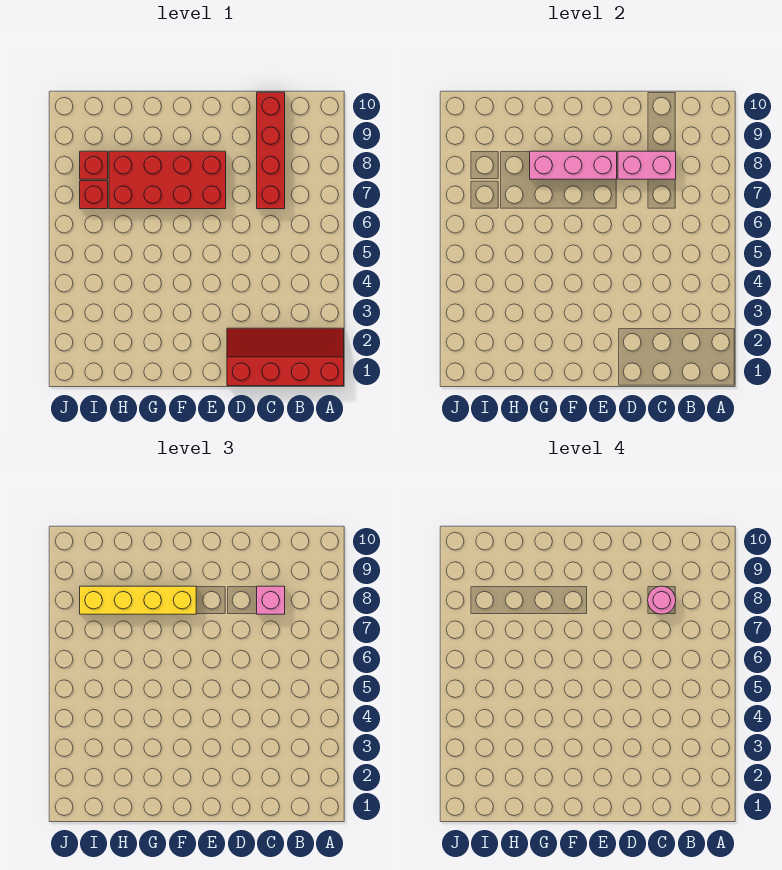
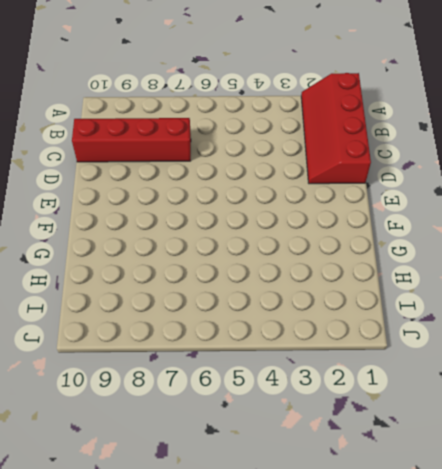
none -> red 2x4 brick [109,151,226,209]
none -> red 1x1 brick [80,181,108,209]

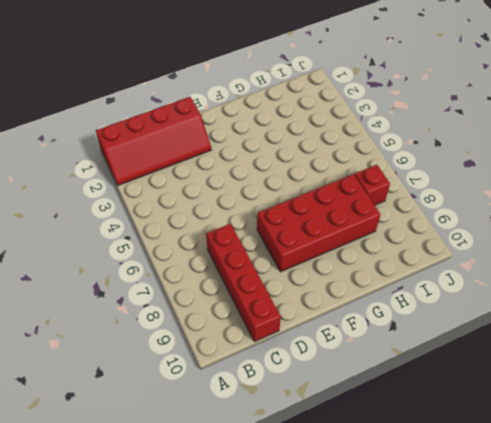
none -> red 1x1 brick [80,151,108,179]
none -> pink 1x2 brick [618,151,676,179]

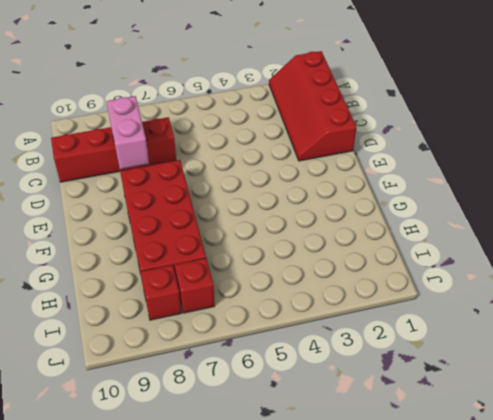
none -> pink 1x3 brick [530,151,617,179]
none -> pink 1x1 brick [257,586,285,614]

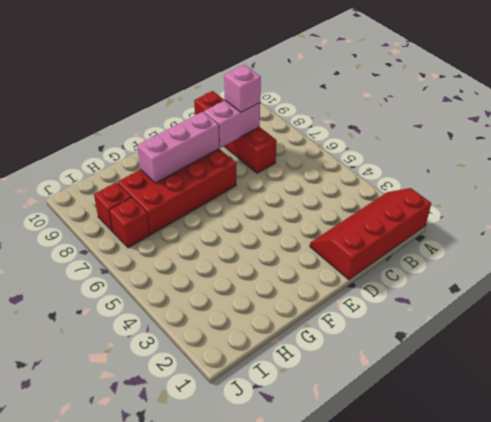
none -> yellow 1x4 brick [80,586,196,614]
none -> pink 1x1 round brick [648,586,676,614]

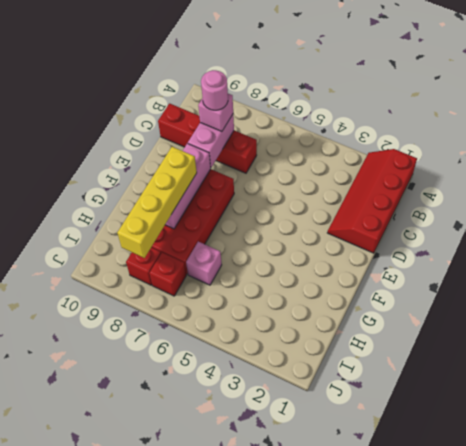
pink 1x1 brick [186,242,222,285] -> none

